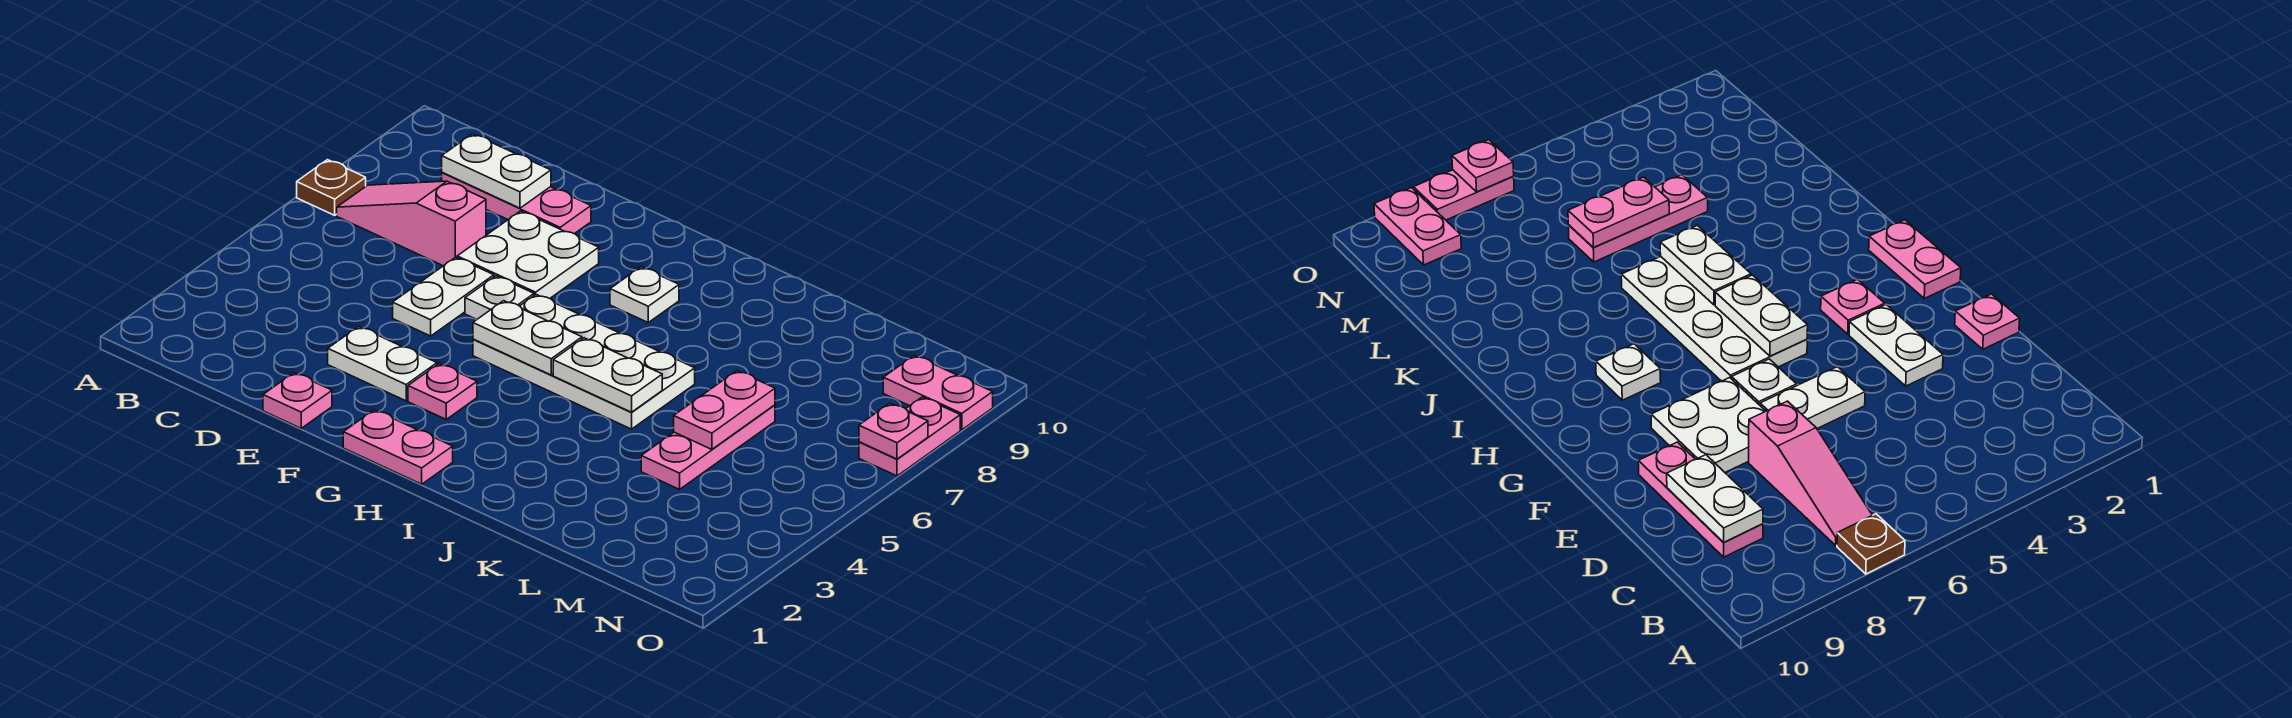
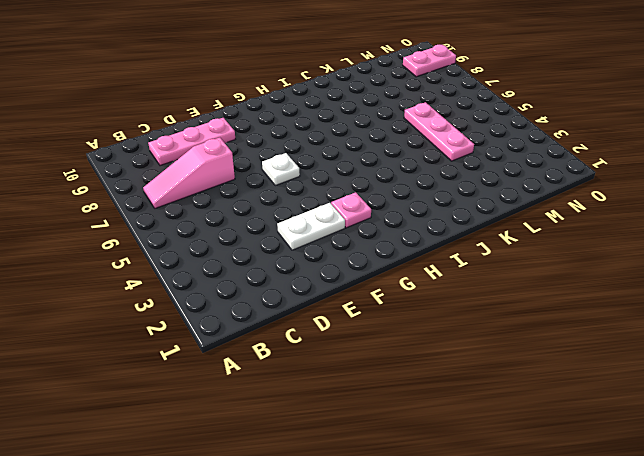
none -> brown 1x1 plate [297,160,366,215]
none -> pink 1x1 plate [263,373,332,428]
none -> white 1x2 plate [393,257,494,336]

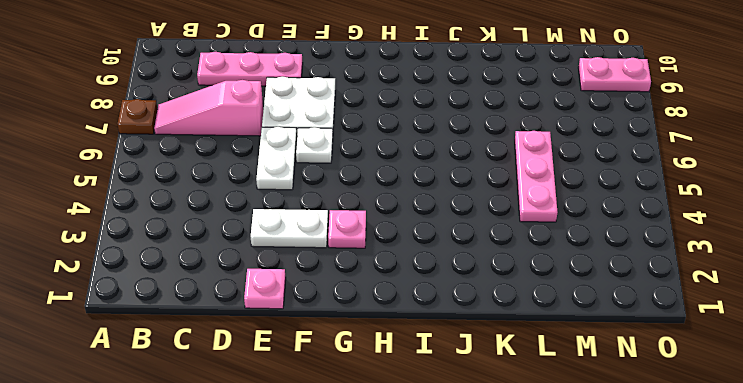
none -> pink 1x2 plate [343,410,453,484]
none -> white 2x4 plate [473,295,695,429]
none -> white 1x1 plate [610,267,679,322]

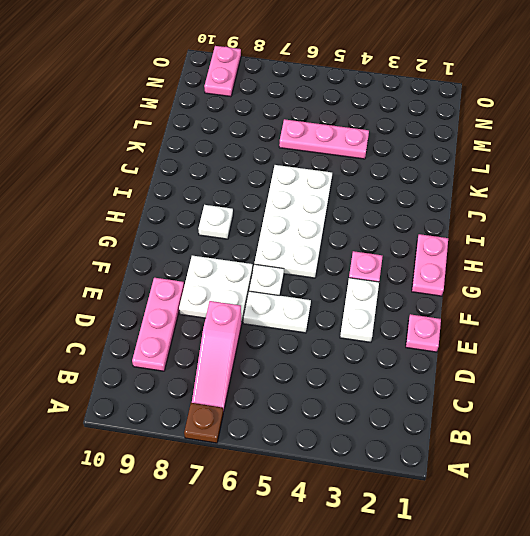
none -> pink 1x2 plate [859,397,960,476]
none -> white 1x2 plate [442,134,551,208]
none -> white 1x2 plate [473,301,582,375]

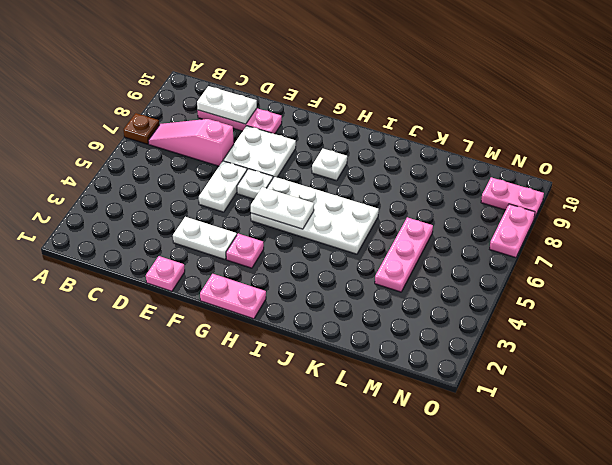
none -> white 1x2 plate [553,338,662,412]
none -> pink 1x2 plate [674,371,775,449]
none -> pink 1x1 plate [859,403,928,459]

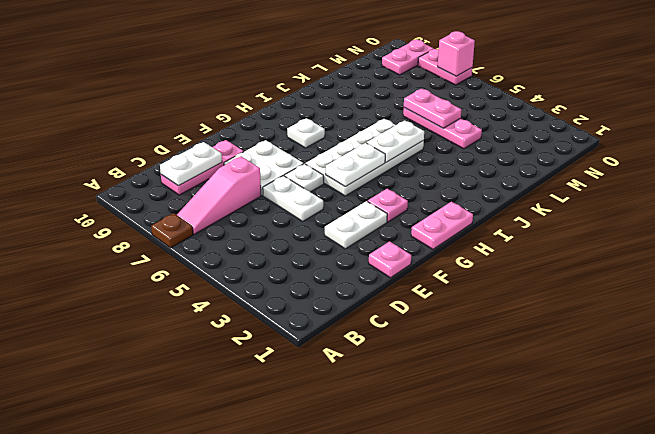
pink 1x1 brick [438,31,475,76] -> pink 1x1 plate [859,403,928,459]

